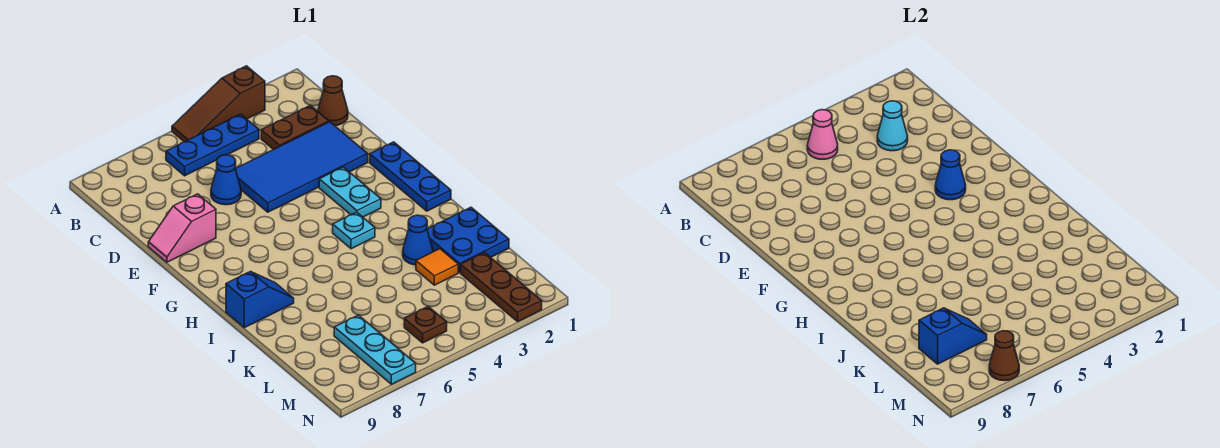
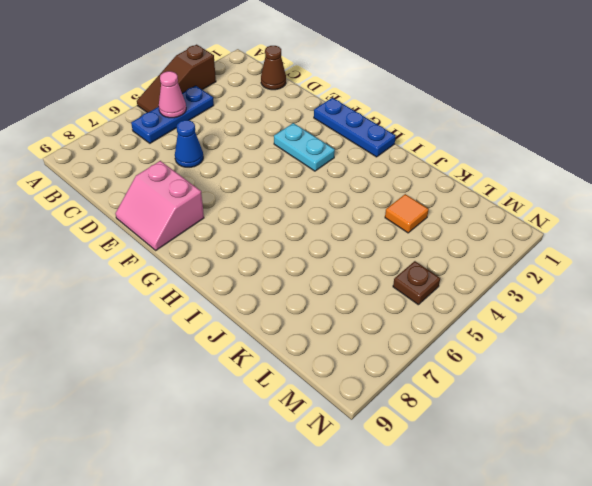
pink 2x2 slope [115,161,204,250] -> pink 1x2 slope [148,194,216,262]
none -> brown 1x2 plate [261,105,329,150]
none -> blue 2x4 tile [235,122,368,212]
none -> cyan 1x1 plate [333,212,375,249]

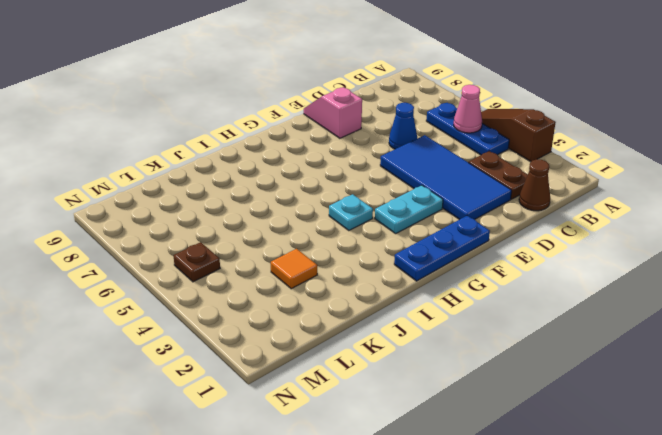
none -> blue 1x2 slope [226,271,294,328]
none -> blue 2x2 plate [427,207,509,273]
none -> blue 1x1 cone [403,215,433,265]

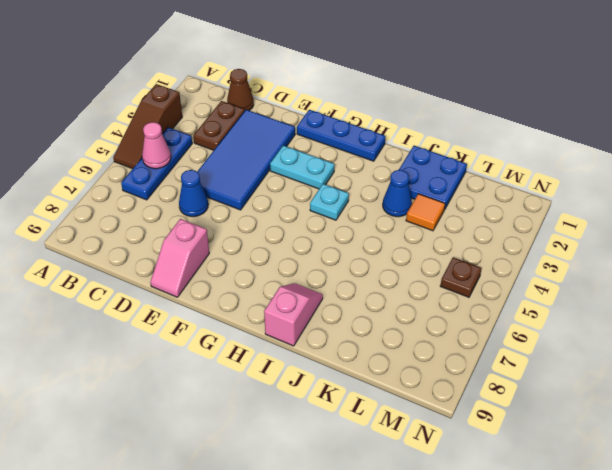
pink 1x2 slope [264,283,323,346] -> blue 1x2 slope [226,271,294,328]
none -> brown 1x3 plate [461,253,542,322]
none -> cyan 1x3 plate [334,315,416,384]
none -> cyan 1x1 cone [877,101,908,151]

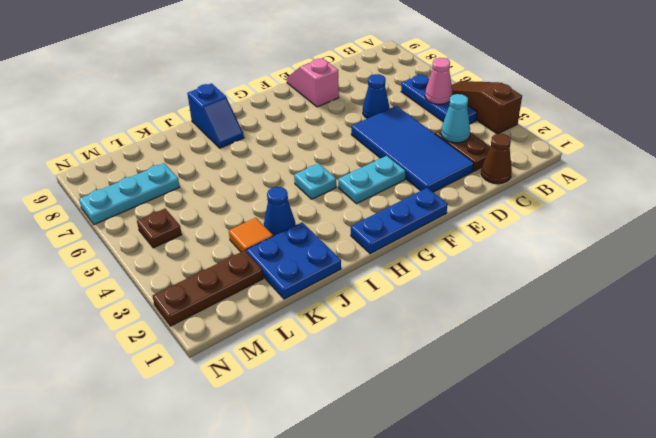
none -> blue 1x1 cone [935,150,966,200]
none -> blue 1x2 slope [919,308,987,364]
none -> brown 1x1 cone [989,331,1019,381]

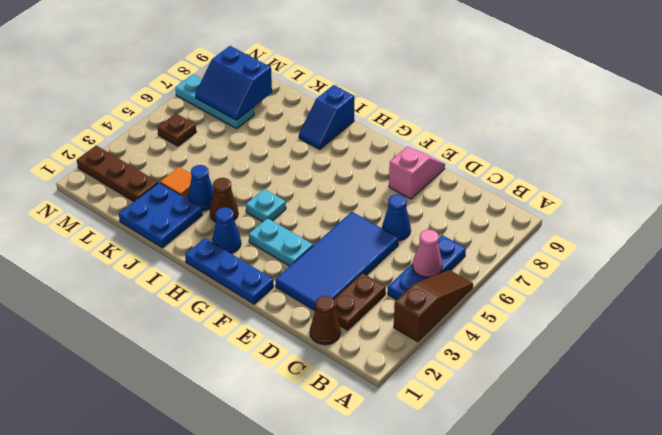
blue 1x1 cone [212,207,241,253] -> blue 1x1 cone moved to [935,150,966,200]
brown 1x1 cone [210,178,238,222] -> brown 1x1 cone moved to [989,331,1019,381]
blue 2x2 slope [195,46,272,120] -> blue 1x2 slope [919,308,987,364]
none -> cyan 1x1 cone [877,101,908,151]

